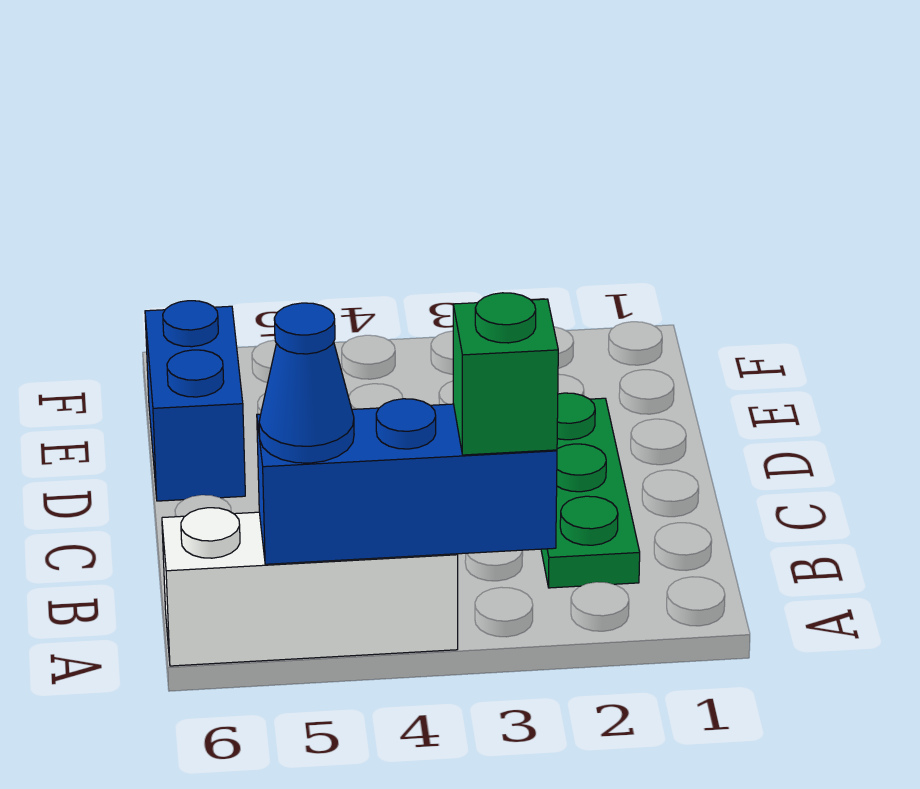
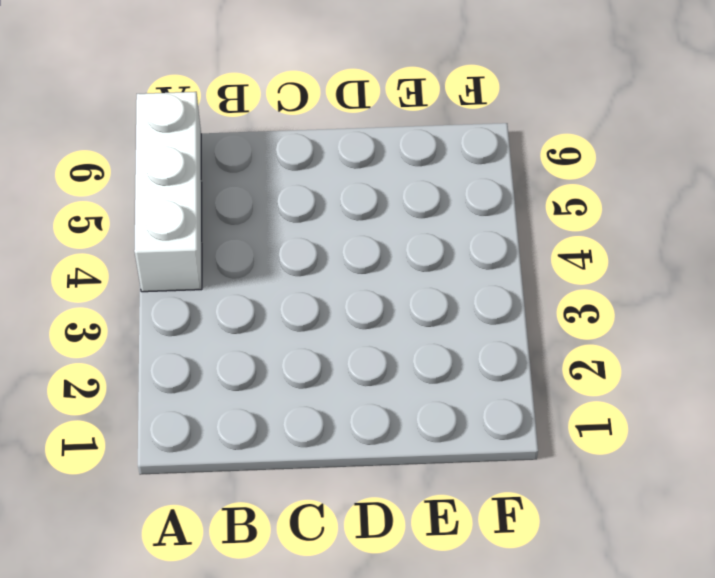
none -> green 1x3 plate [541,393,640,588]
none -> blue 1x2 brick [145,301,245,501]

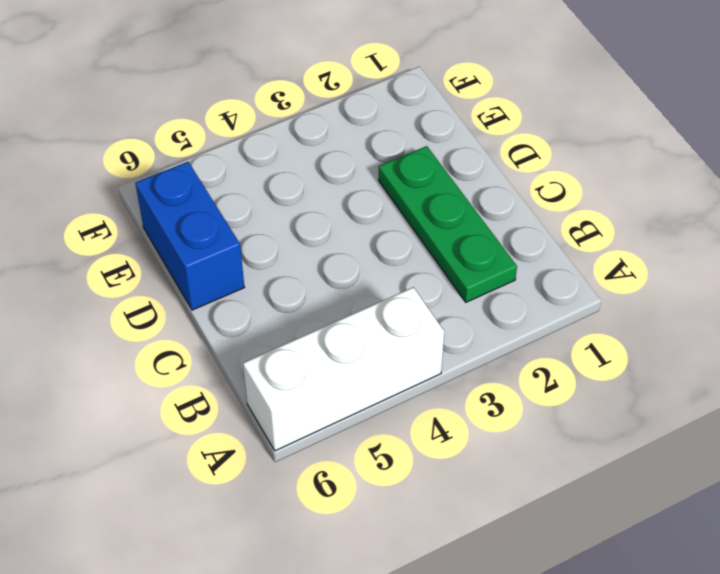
none -> blue 1x3 brick [257,399,557,564]
none -> green 1x1 brick [453,293,558,455]

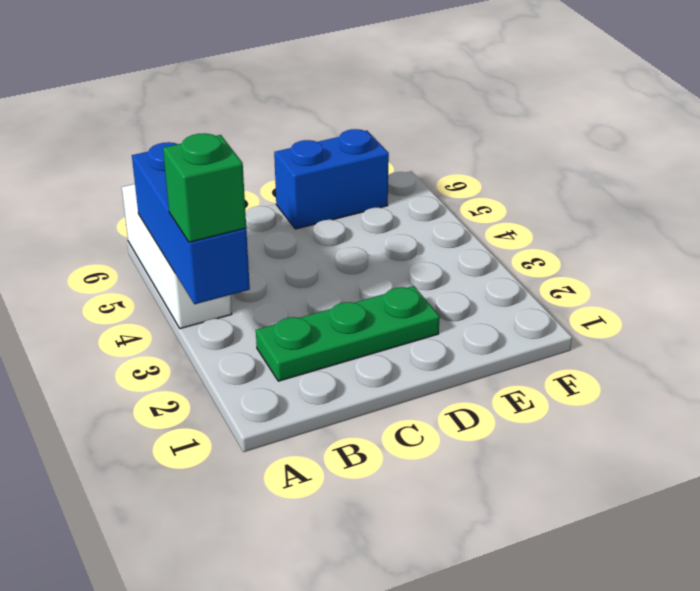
none -> blue 1x1 cone [259,303,354,463]

